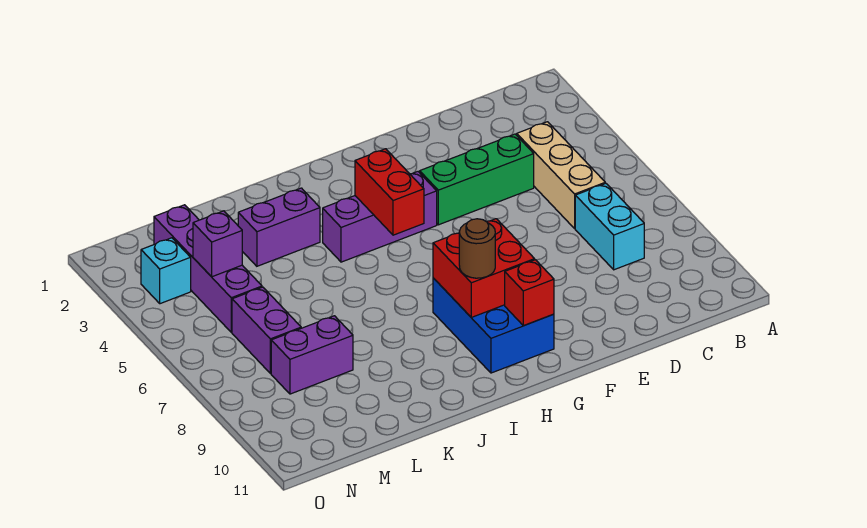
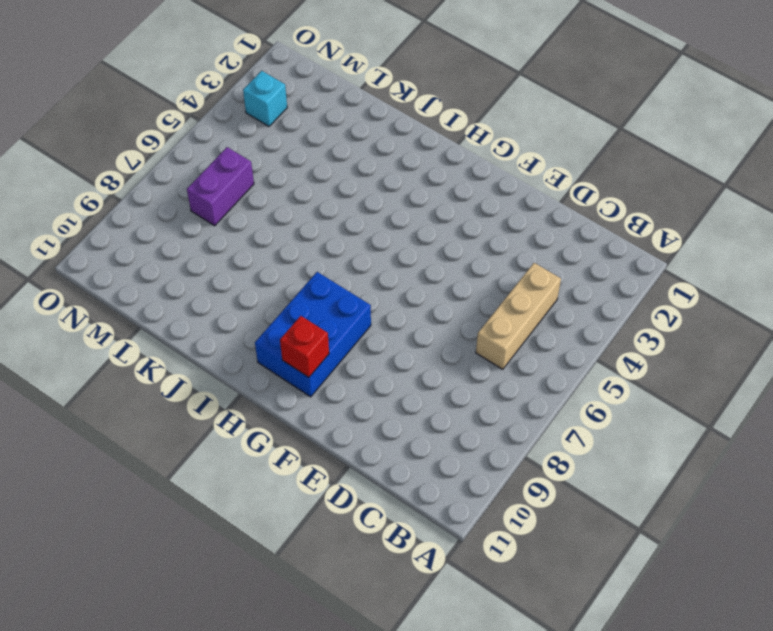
none -> cyan 1x2 brick [575,183,644,270]
none -> green 1x3 brick [420,134,534,225]
none -> purple 1x3 brick [323,172,437,262]

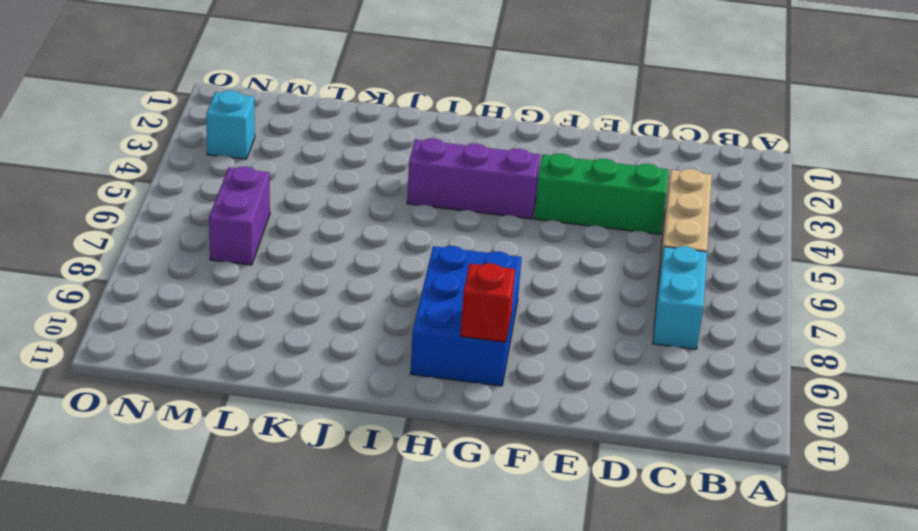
none -> purple 1x2 brick [238,188,320,266]
none -> purple 1x2 brick [271,316,353,394]
none -> purple 1x4 brick [154,205,262,332]

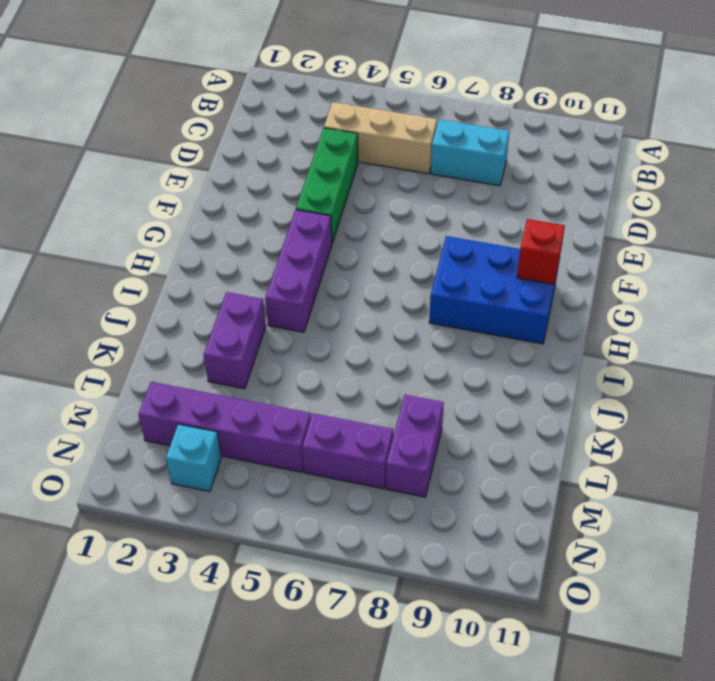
none -> red 2x2 brick [433,219,535,317]
none -> red 1x2 brick [355,149,424,235]
none -> purple 1x1 brick [193,211,242,277]

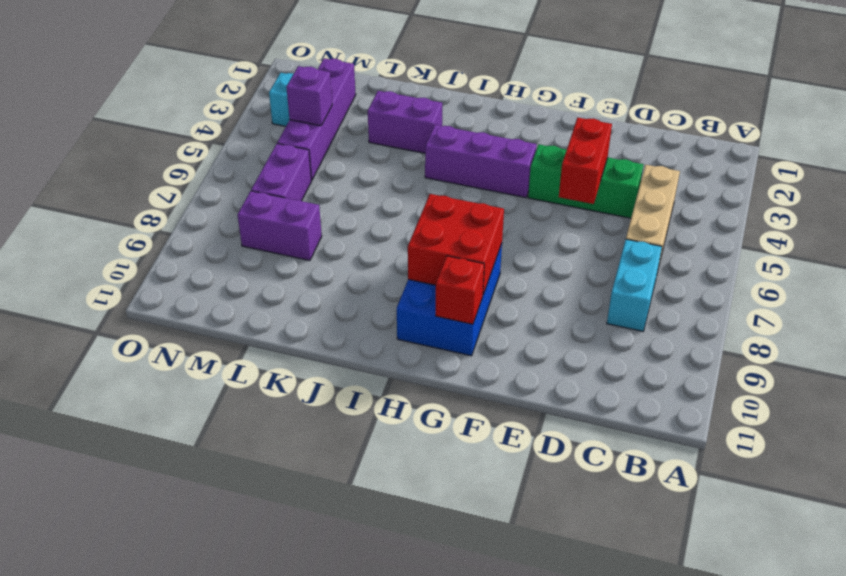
red 1x2 brick [559,118,612,204] -> red 1x2 brick moved to [355,149,424,235]
none -> brown 1x1 round brick [459,219,495,278]

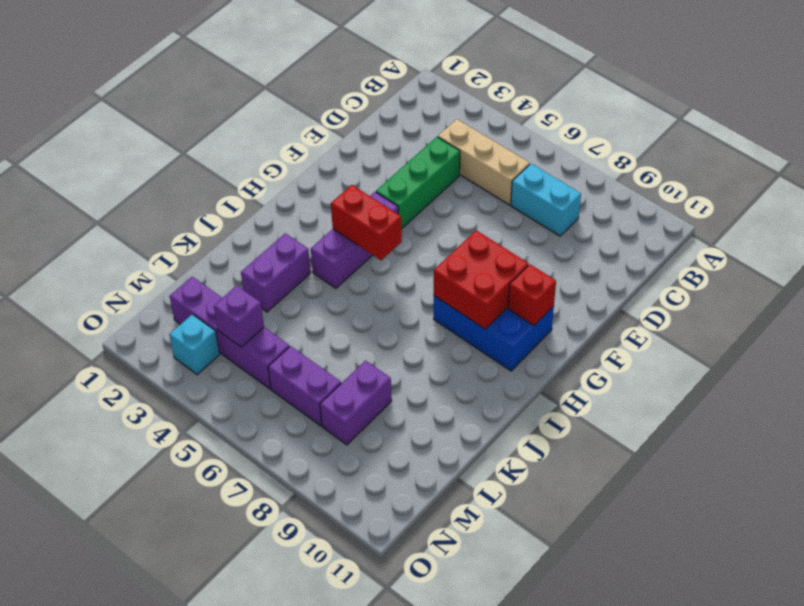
none -> brown 1x1 round brick [459,219,495,278]

